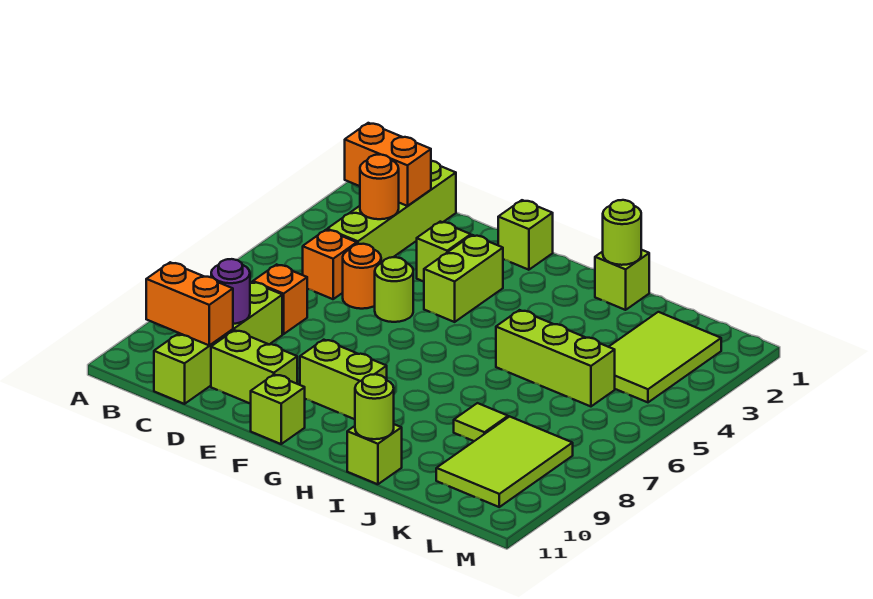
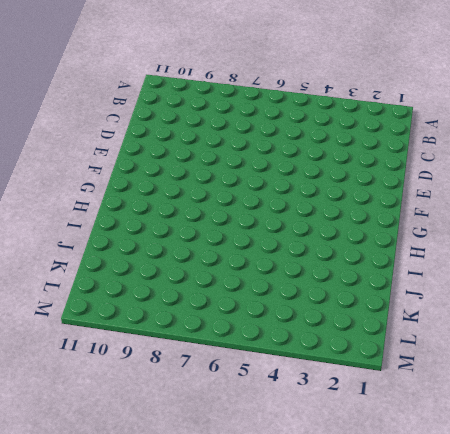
none -> lime 1x4 brick [327,161,456,263]
none -> orange 1x1 brick [303,230,357,299]
none -> orange 1x1 brick [253,264,307,334]

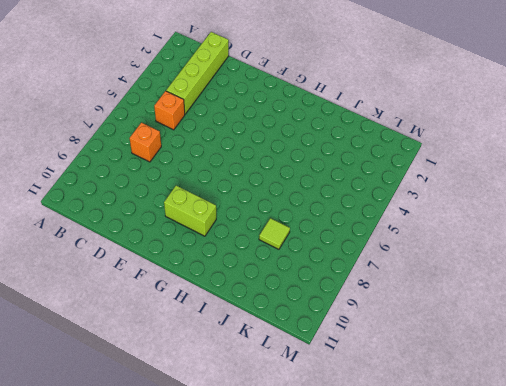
none -> lime 1x4 brick [154,282,282,404]
none -> orange 1x1 round brick [343,244,381,309]
none -> lime 1x2 brick [211,330,297,404]

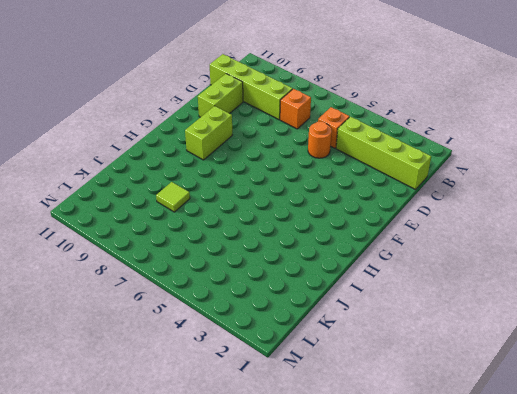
none -> lime 1x1 brick [417,222,471,281]
none -> lime 1x1 round brick [375,257,413,322]
none -> lime 1x1 brick [498,200,553,270]

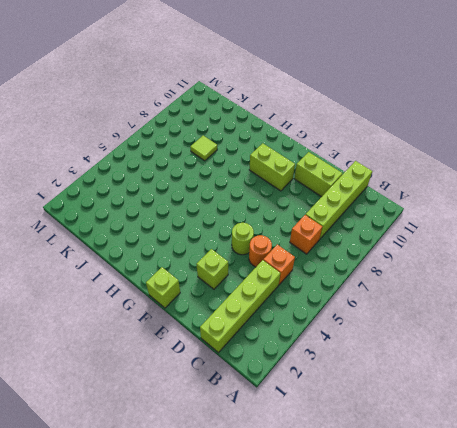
none -> lime 1x2 brick [424,235,503,322]
none -> lime 1x1 brick [251,374,305,444]
none -> lime 1x1 brick [595,250,649,310]

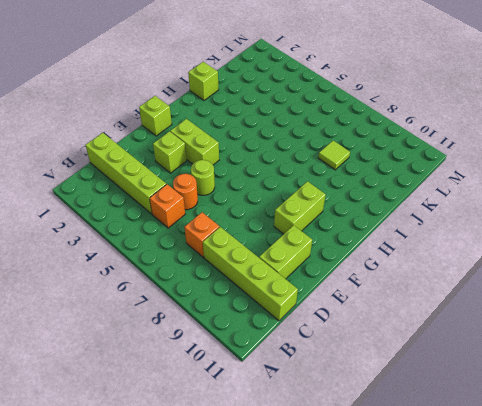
none -> lime 1x1 brick [251,374,305,444]
none -> lime 1x3 brick [496,310,615,406]
none -> lime 1x1 brick [347,424,402,484]

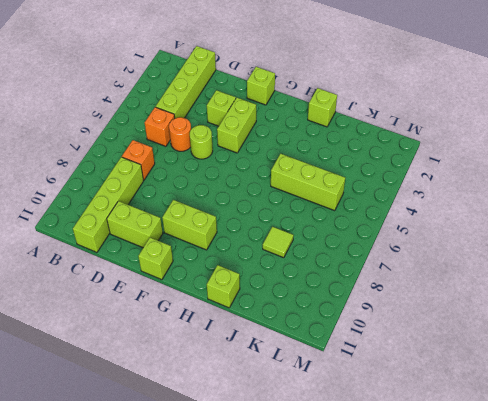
none -> lime 2x3 tile [609,312,721,402]
none -> lime 2x3 tile [436,416,573,507]
none -> orange 1x2 brick [345,123,431,206]

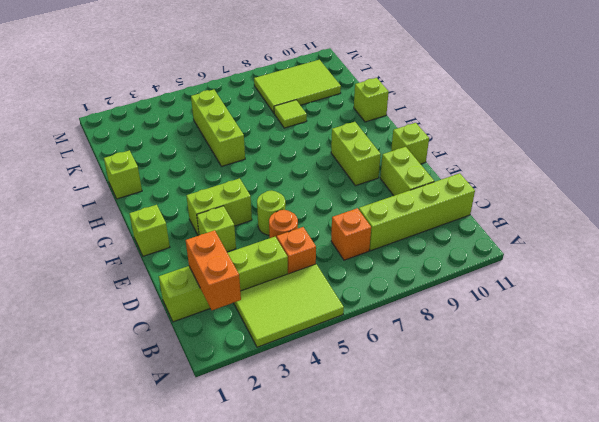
lime 2x3 tile [234,264,344,347] -> lime 2x3 tile moved to [609,312,721,402]
none -> orange 1x2 brick [146,262,233,346]
none -> orange 1x1 round brick [360,154,399,219]
none -> purple 1x1 round brick [211,259,250,324]

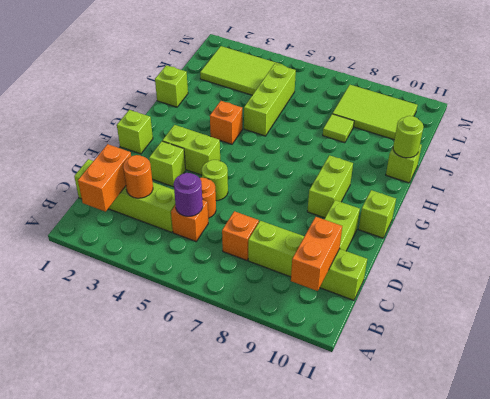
purple 1x1 round brick [174,173,203,216] -> purple 1x1 round brick moved to [211,259,250,324]
orange 1x1 brick [210,101,242,144] -> none
none -> lime 1x1 round brick [603,200,641,265]

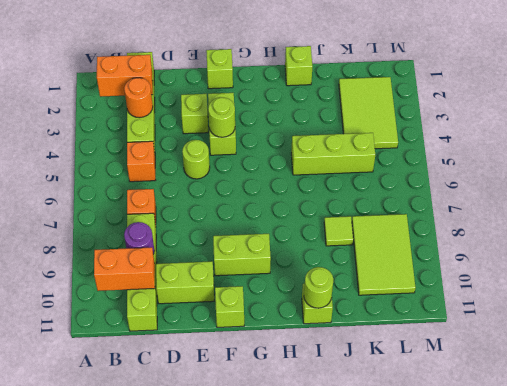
lime 1x1 round brick [208,97,235,137] -> lime 1x1 round brick moved to [603,200,641,265]
none -> orange 1x1 round brick [343,244,381,309]

